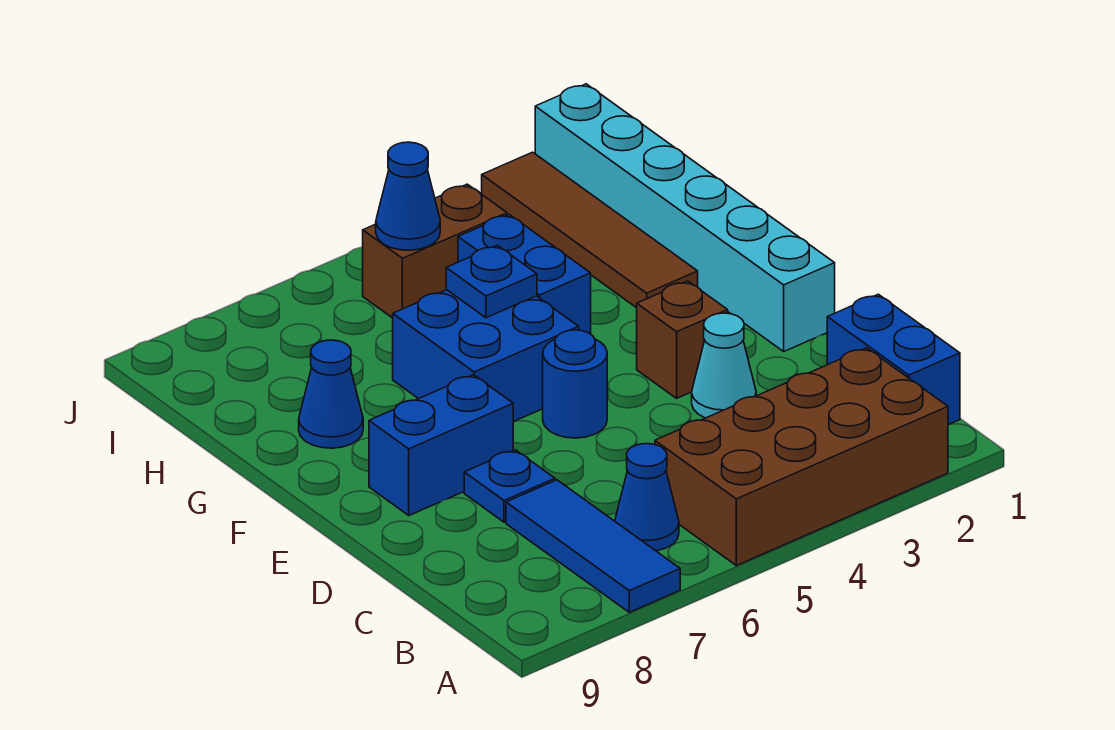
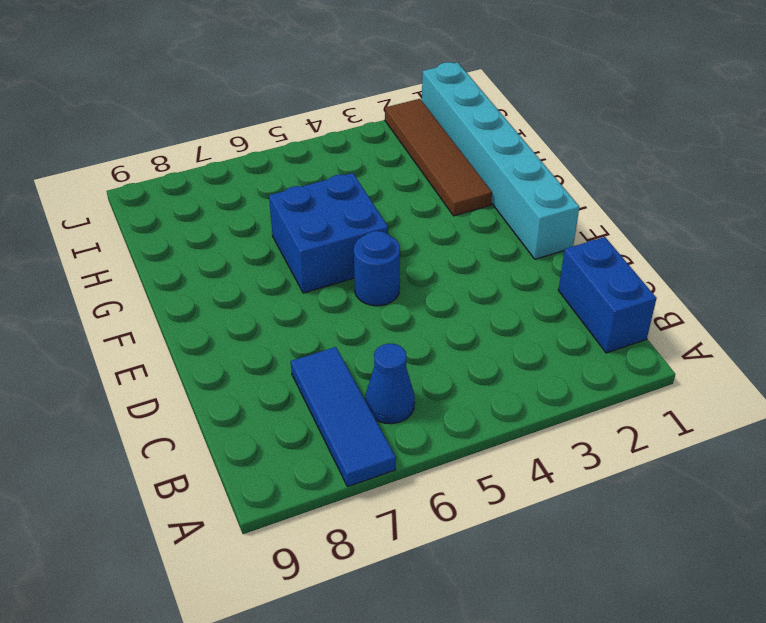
none -> brown 2x4 brick [655,348,948,566]
none -> cyan 1x1 cone [692,313,756,418]
none -> blue 1x1 plate [464,450,555,522]

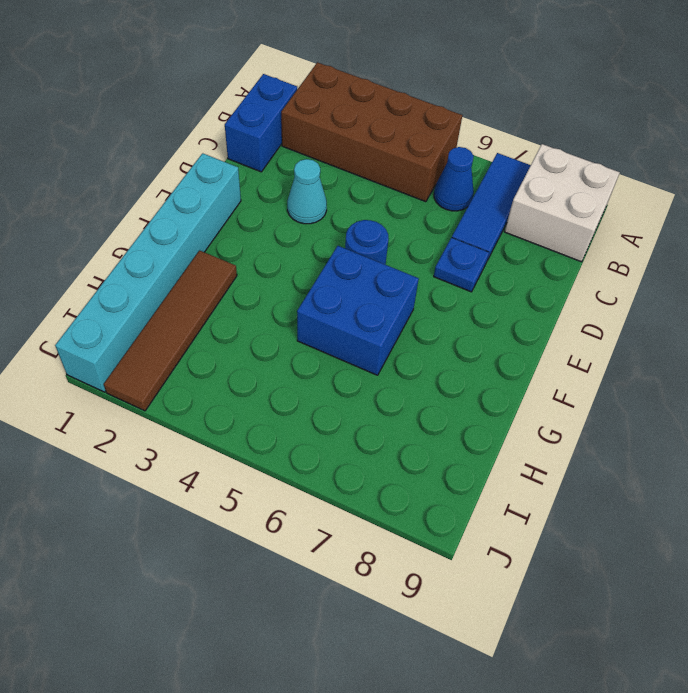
white 2x2 brick [504,144,620,262] -> none
none -> brown 1x1 brick [637,281,728,398]
none -> blue 1x2 brick [369,375,513,515]
none -> blue 1x2 brick [458,214,591,334]

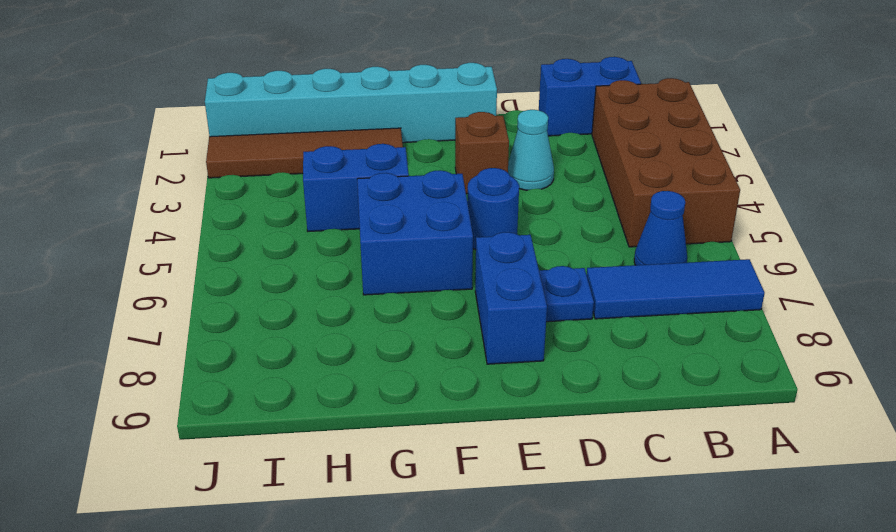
none -> blue 1x1 cone [299,340,363,448]
none -> brown 1x2 brick [363,184,507,318]
none -> blue 1x1 plate [446,245,537,318]

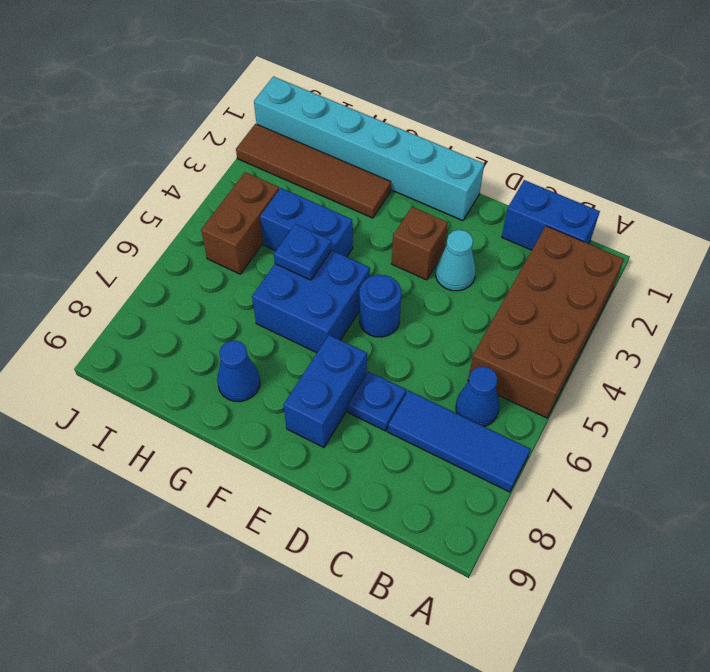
none -> blue 1x1 cone [376,142,440,250]

